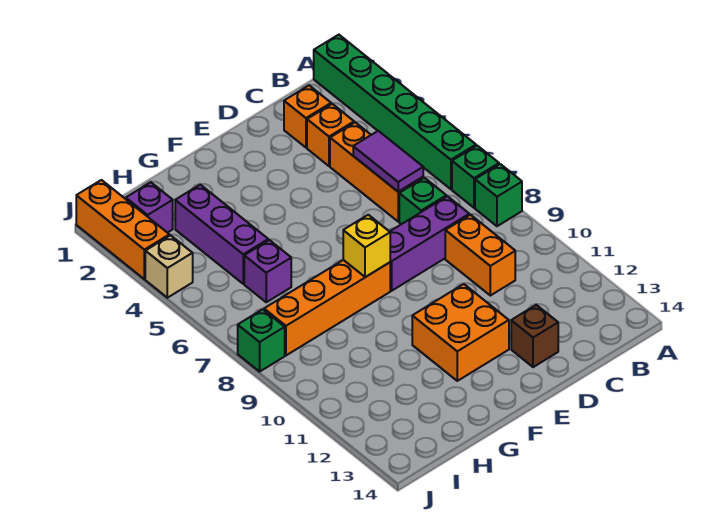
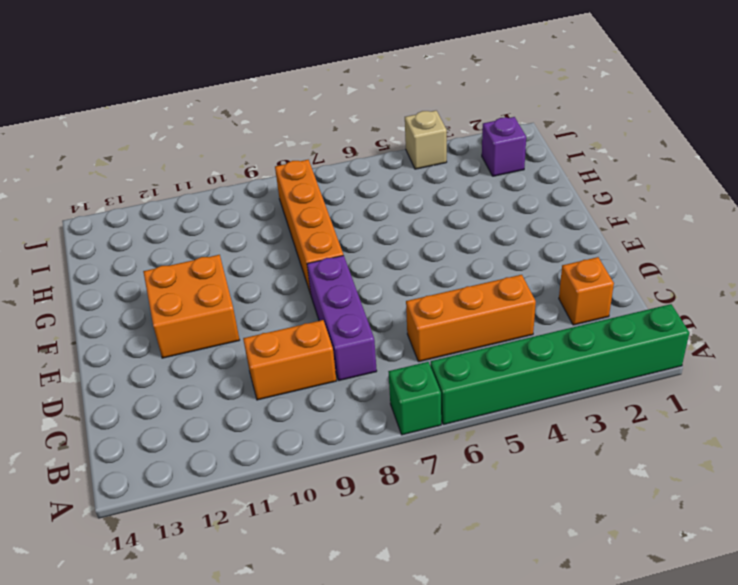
none -> green 1x1 brick [475,164,522,226]
none -> orange 1x1 brick [307,104,354,166]
none -> green 1x1 brick [399,178,446,224]

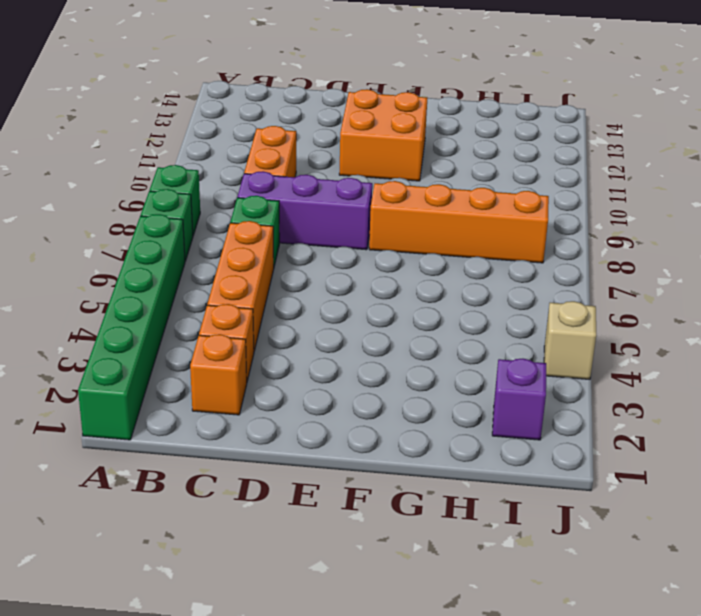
none -> brown 1x1 brick [511,305,558,367]
none -> purple 1x3 brick [175,185,268,284]
none -> purple 1x1 brick [244,240,291,302]

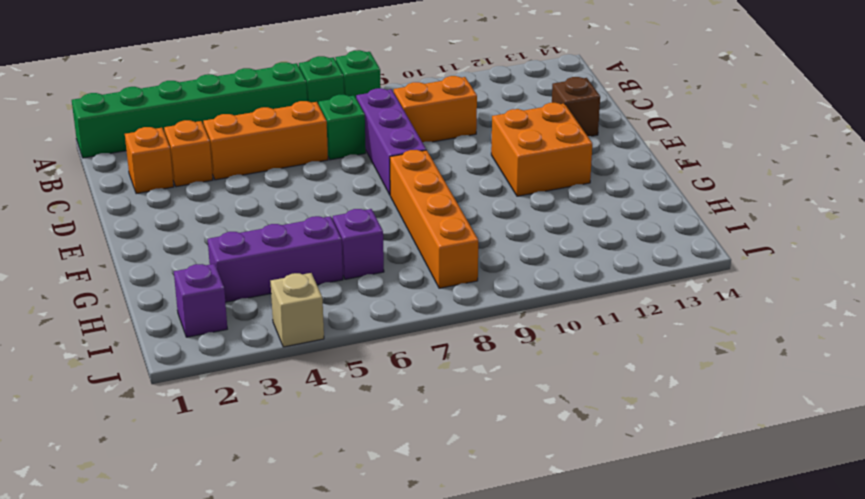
none -> orange 1x3 brick [76,180,169,279]
none -> green 1x1 brick [238,309,285,372]
none -> purple 1x2 tile [353,131,423,192]

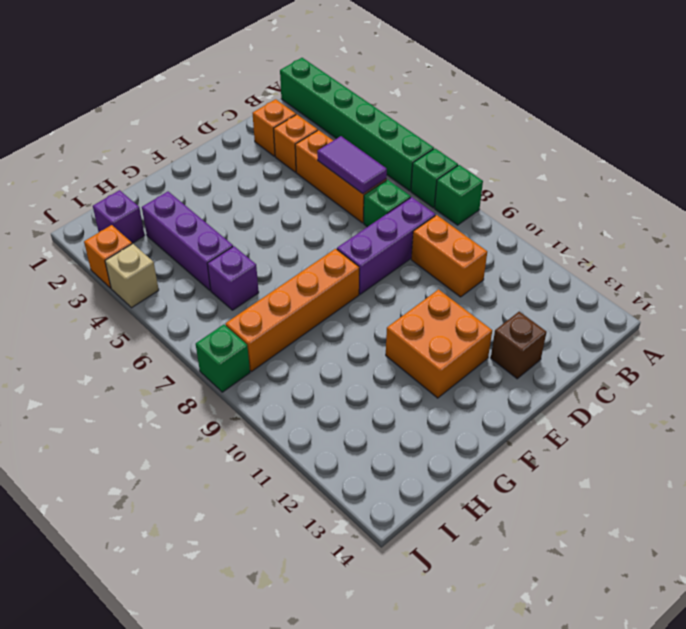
orange 1x1 brick [84,225,132,288] -> orange 1x3 brick [76,180,169,279]
none -> yellow 1x1 brick [343,215,390,277]

